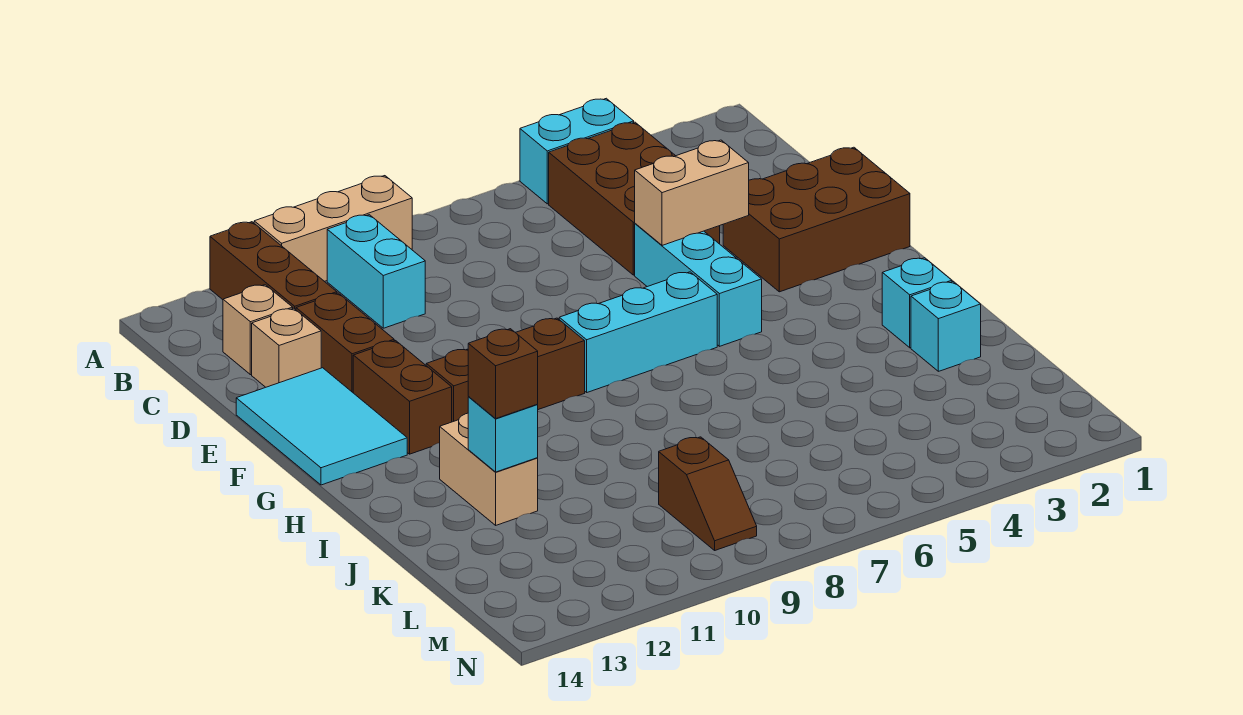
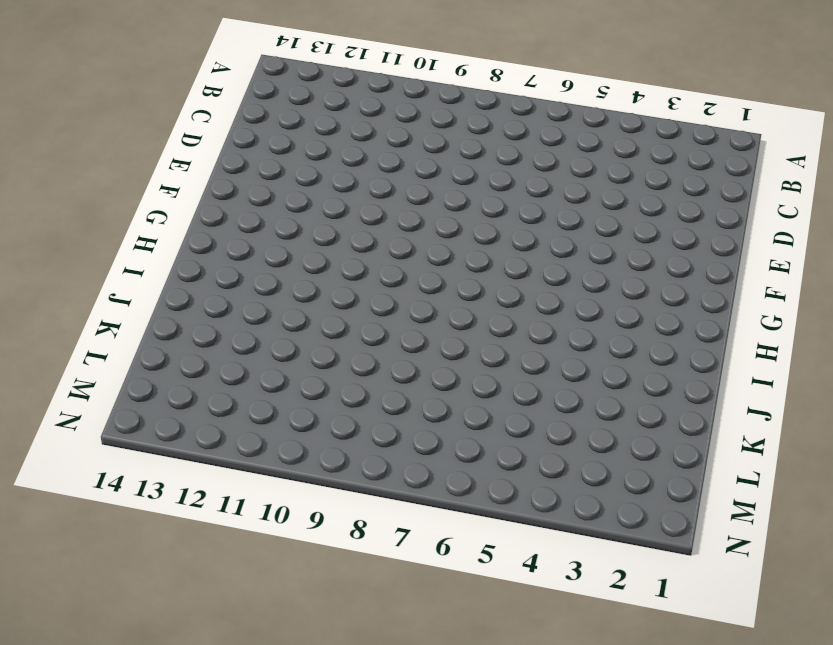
none -> cyan 1x2 brick [520,98,634,204]
none -> tan 1x3 brick [254,176,412,281]
none -> brown 1x3 brick [210,222,337,310]

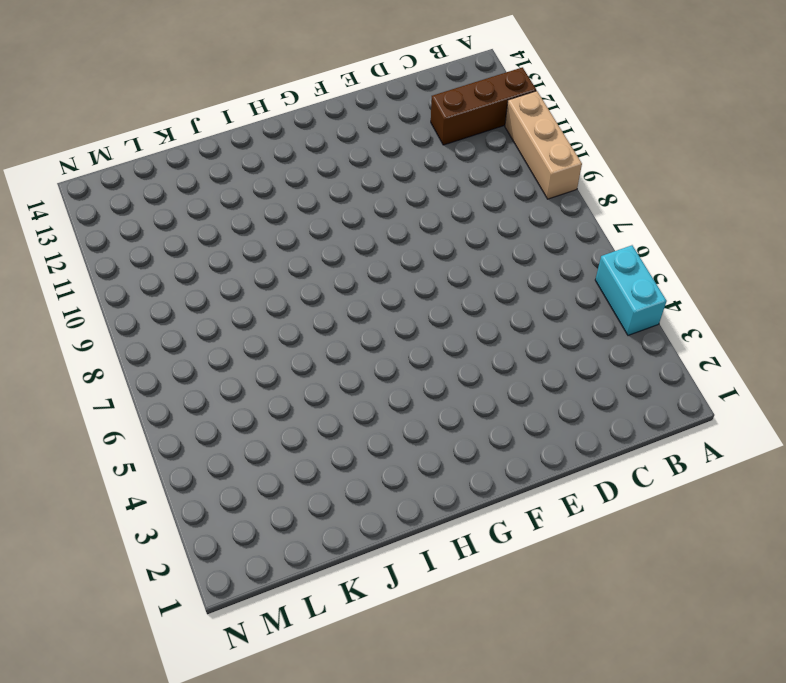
none -> brown 2x3 brick [549,122,720,275]
none -> cyan 1x2 brick [327,215,425,328]
none -> tan 1x1 brick [223,285,293,375]

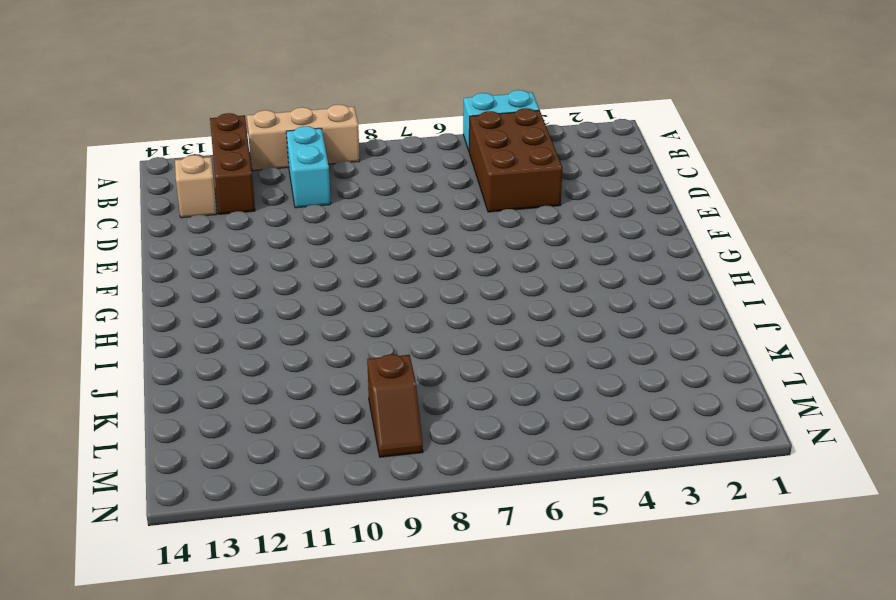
none -> brown 1x2 brick [296,293,394,392]
none -> tan 1x1 brick [252,308,321,387]
none -> brown 2x3 brick [723,147,910,292]

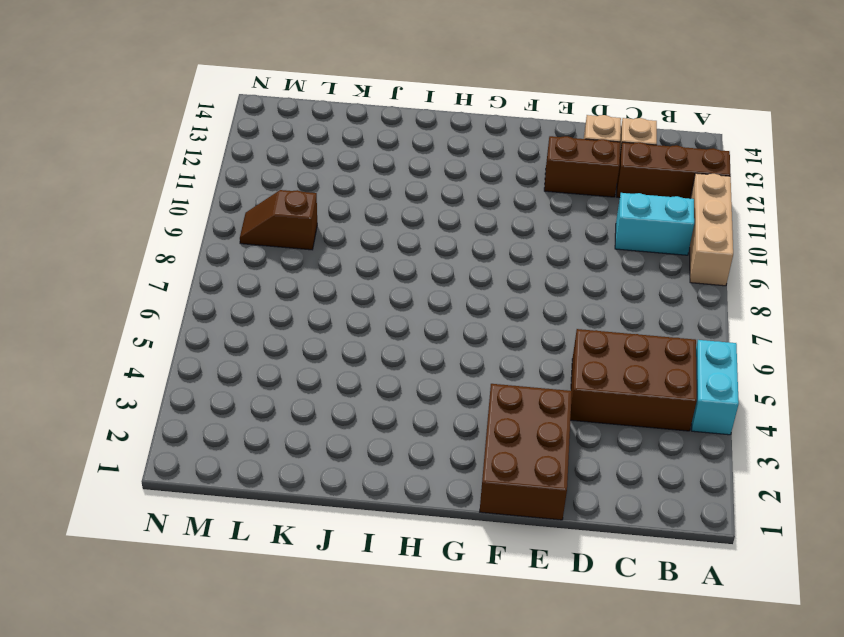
none -> cyan 1x3 brick [635,224,762,346]
none -> cyan 2x3 tile [236,368,407,485]
none -> brown 1x2 brick [353,341,452,454]

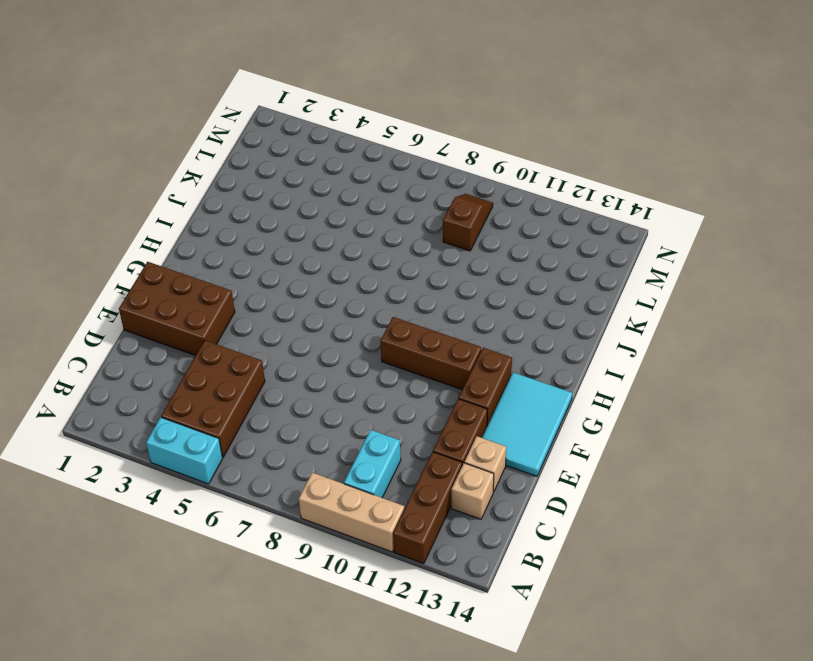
none -> cyan 1x3 brick [635,224,762,346]
none -> cyan 1x3 brick [559,272,717,392]
none -> cyan 1x1 brick [882,258,952,348]

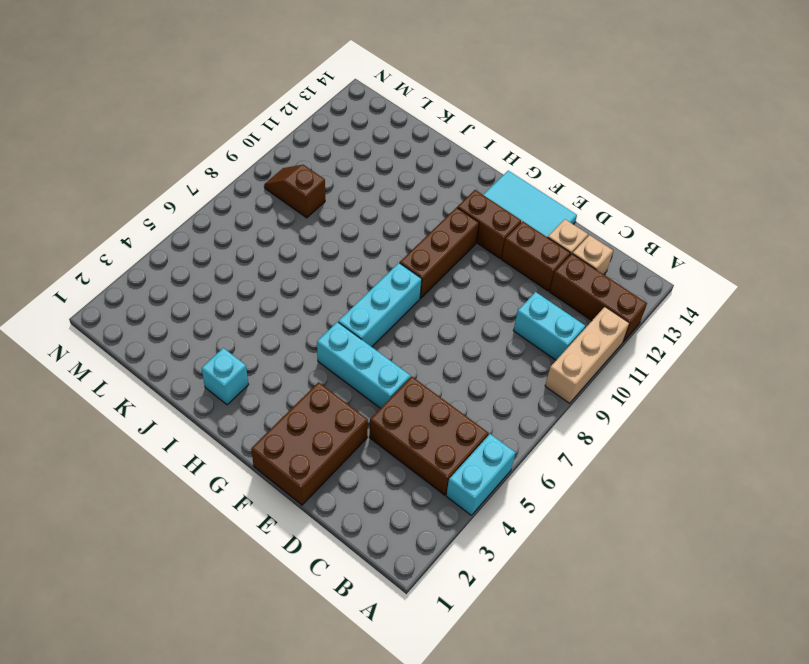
none -> tan 1x2 brick [440,413,538,525]
none -> cyan 1x1 brick [911,282,981,371]
none -> tan 1x2 brick [635,140,749,245]

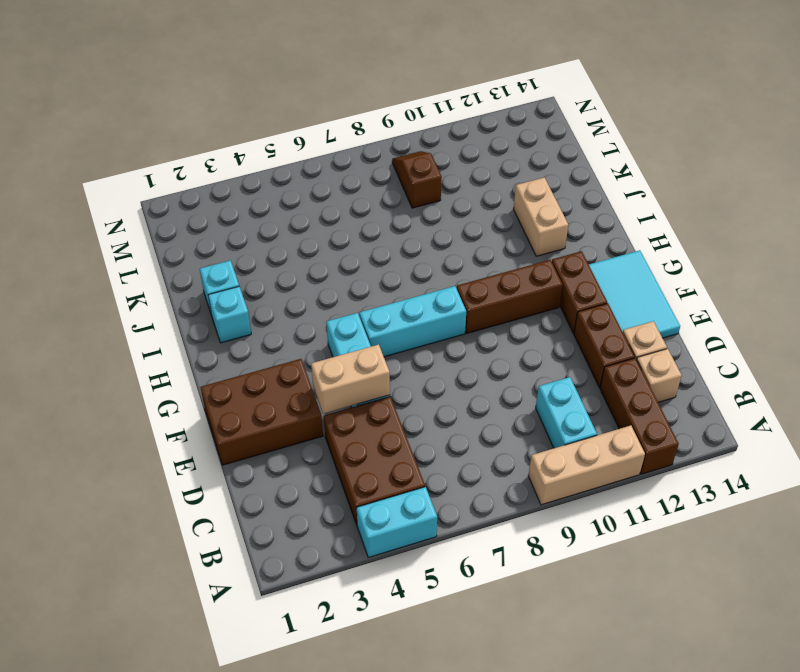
none -> cyan 1x1 brick [468,397,538,472]
none -> brown 1x1 brick [468,329,538,418]

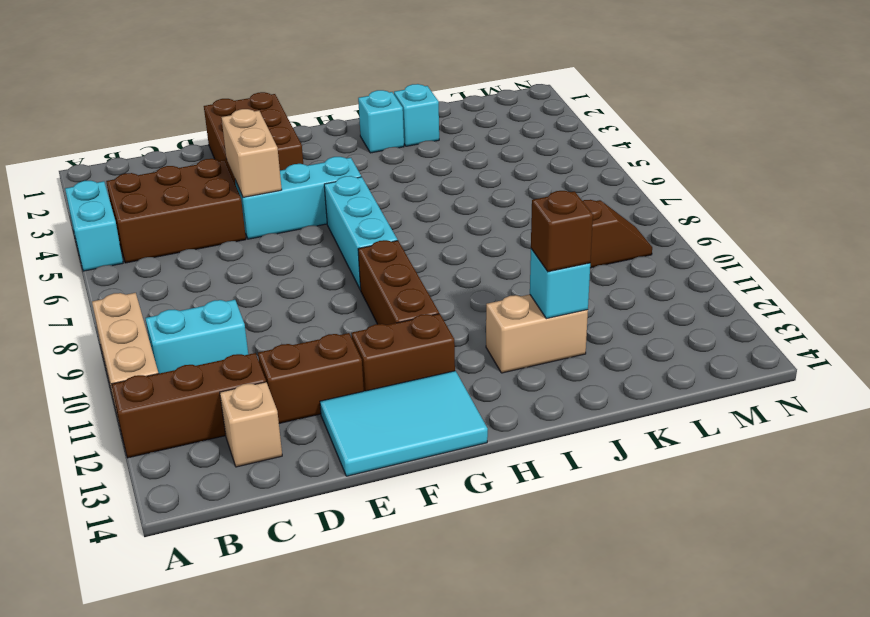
none -> tan 1x1 brick [252,308,321,387]

